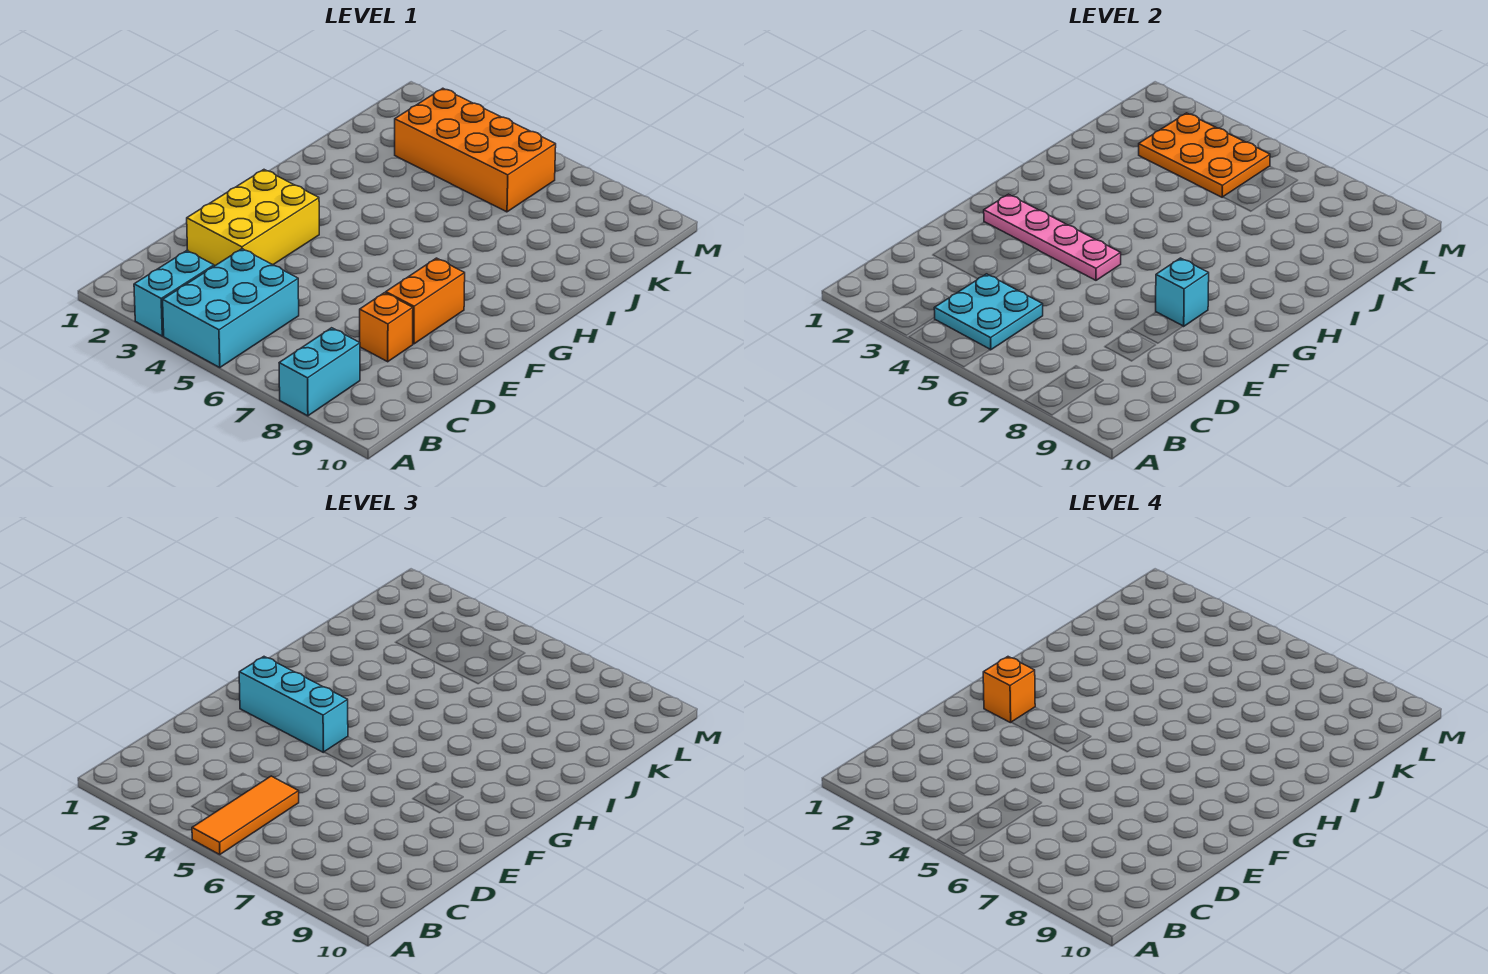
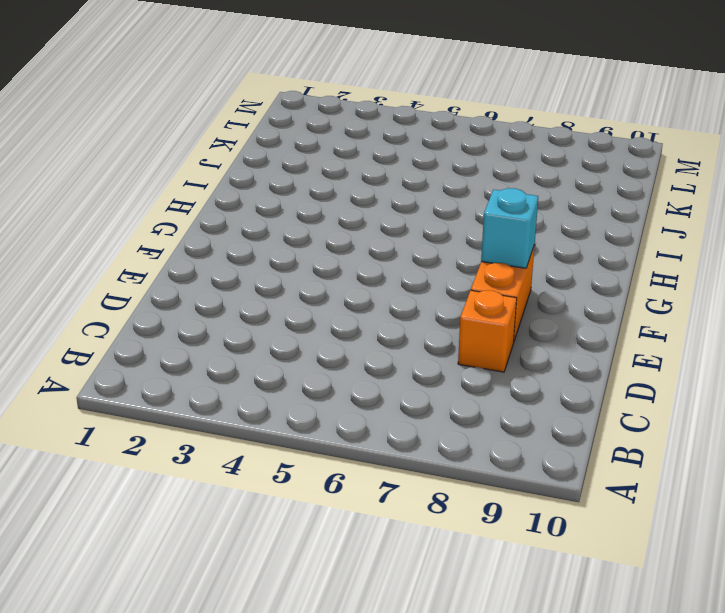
none -> cyan 1x2 brick [134,251,214,336]
none -> cyan 2x3 brick [163,249,299,367]
none -> cyan 1x2 brick [279,328,360,416]

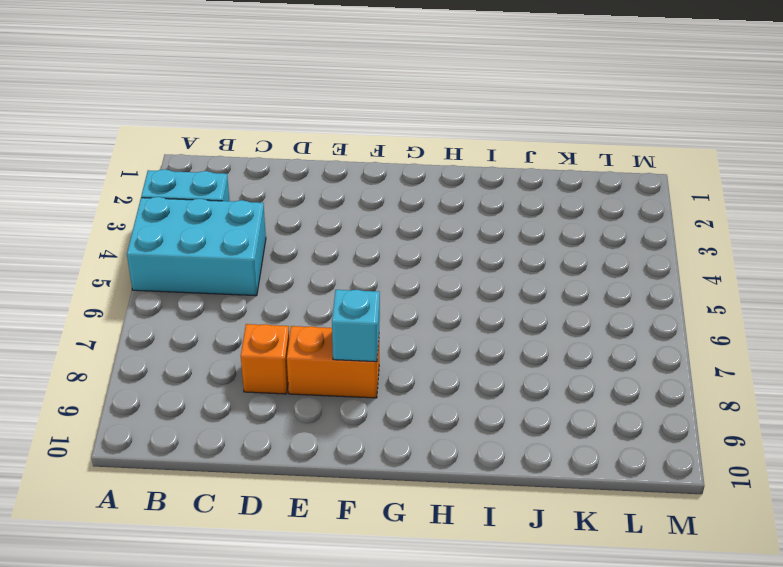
none -> cyan 1x2 brick [279,328,360,416]
none -> yellow 2x3 brick [187,170,319,266]
none -> orange 2x4 brick [395,88,556,212]

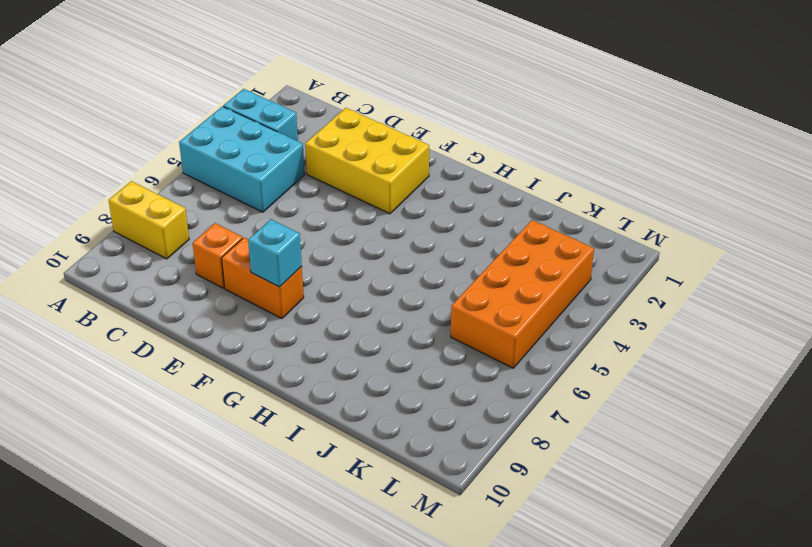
yellow 1x2 brick [109,181,189,259] -> cyan 1x2 brick [279,328,360,416]
none -> cyan 2x2 plate [934,274,1043,350]
none -> pink 1x4 plate [984,194,1121,280]
none -> orange 2x3 plate [1139,113,1270,197]

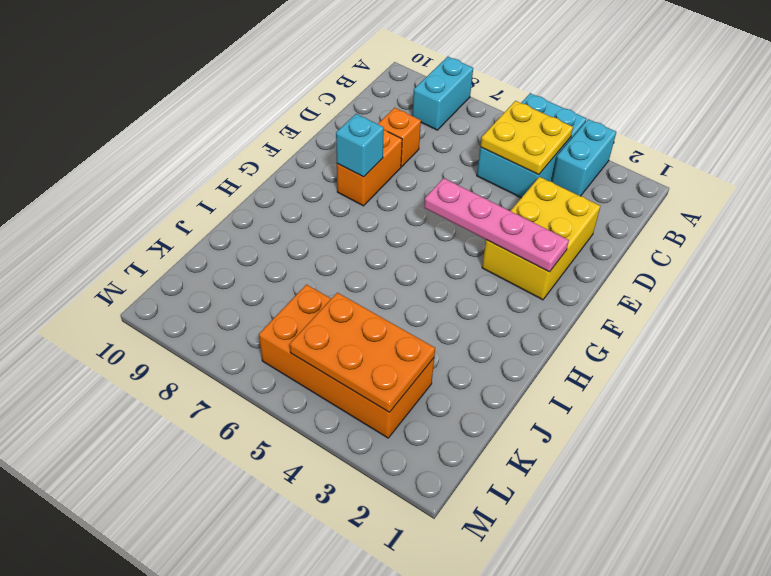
yellow 2x2 plate [480,101,573,175] -> cyan 2x2 plate [934,274,1043,350]
none -> orange 1x3 tile [192,776,299,854]
none -> cyan 1x3 brick [239,657,348,752]
none -> orange 1x1 brick [983,657,1035,723]

